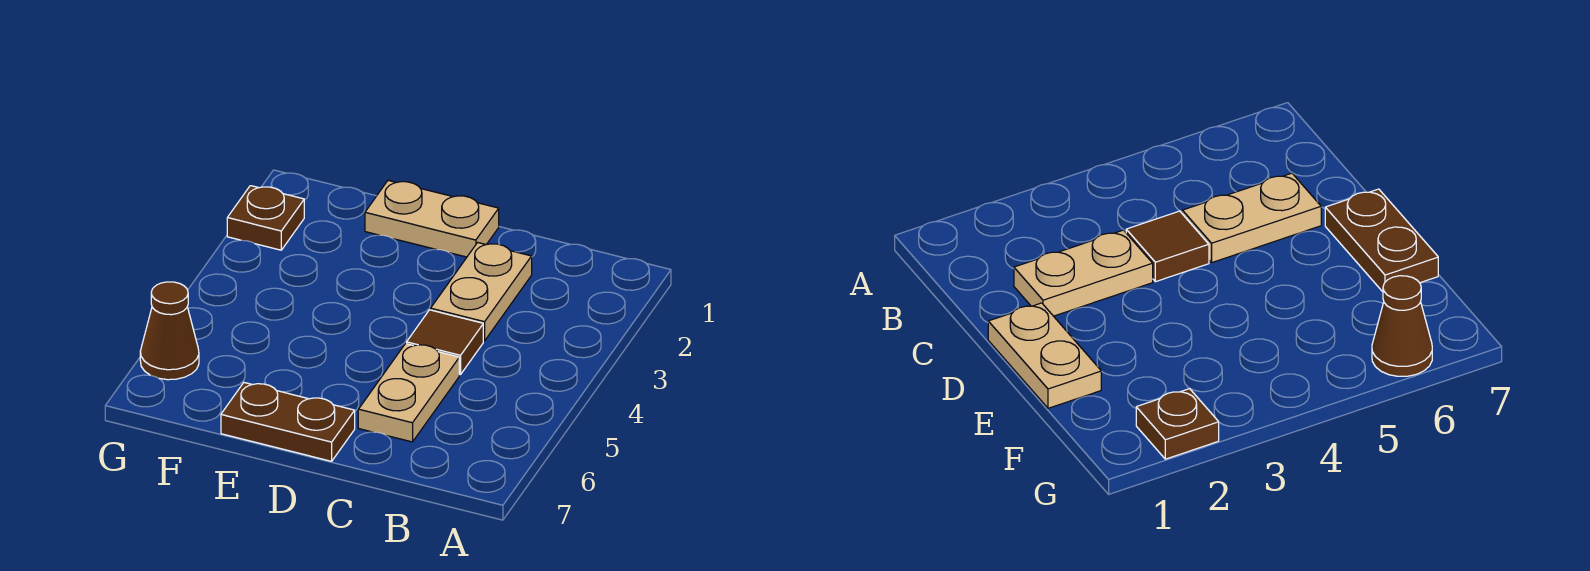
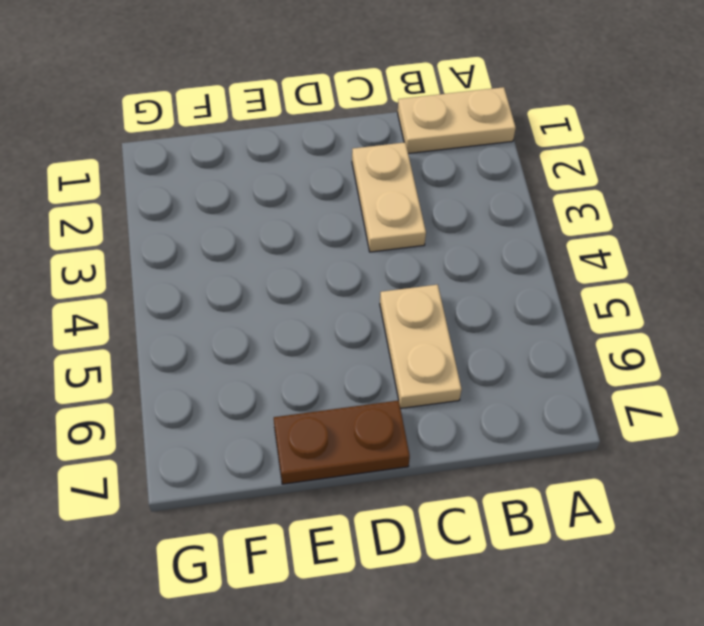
tan 1x2 plate [398,87,516,154] -> tan 1x2 plate moved to [365,180,499,257]
none -> brown 1x1 tile [407,310,483,375]
none -> brown 1x1 plate [227,186,304,250]

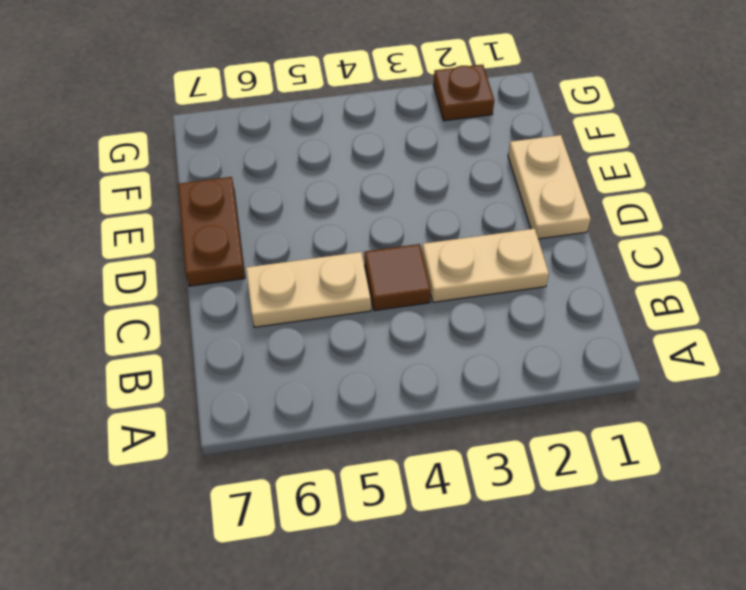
none -> brown 1x1 cone [140,282,199,380]

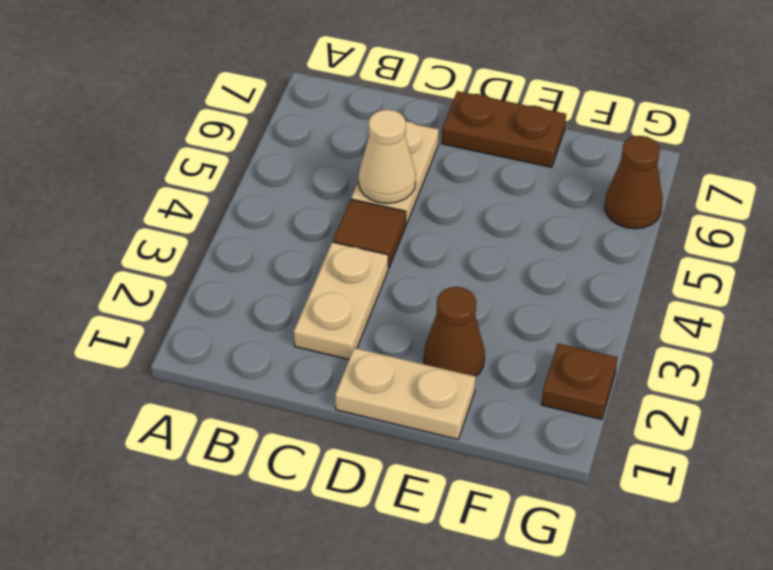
tan 1x1 cone [359,110,416,204] -> none
brown 1x1 cone [424,287,485,376] -> none

